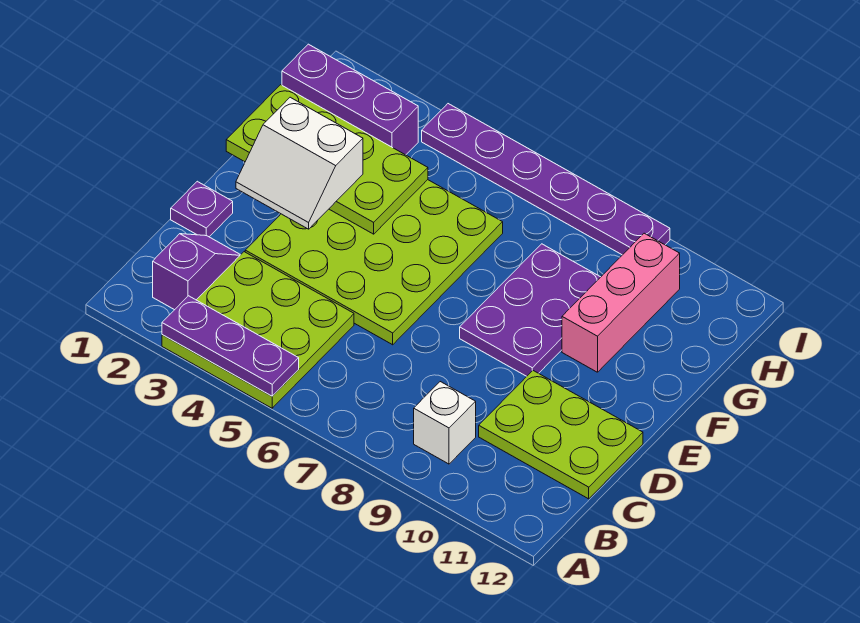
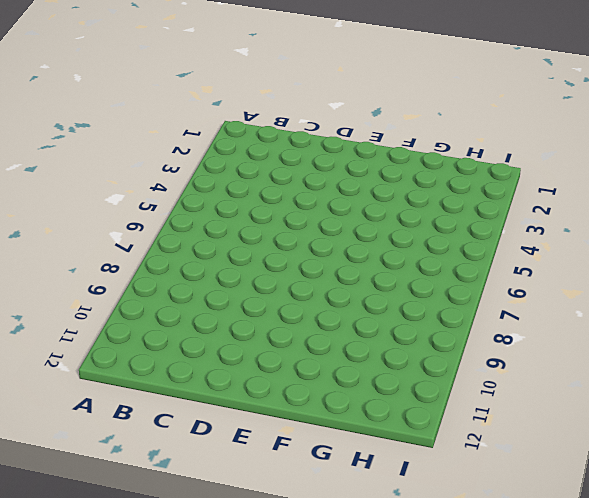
none -> lime 3x3 plate [162,252,354,408]
none -> purple 1x2 slope [153,234,240,310]
none -> white 1x1 brick [414,382,476,464]

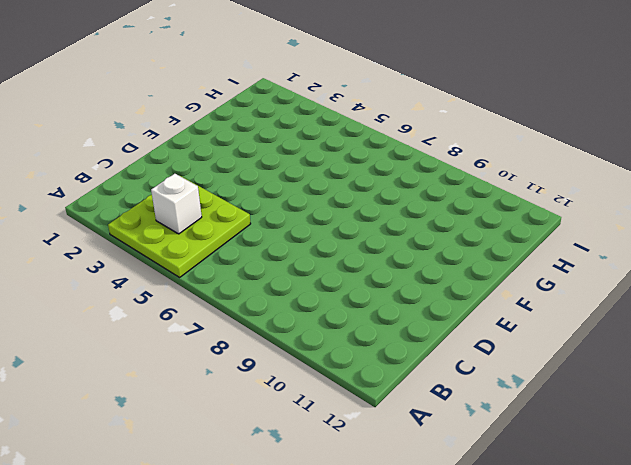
white 1x1 brick [151,174,202,234] -> white 1x1 brick moved to [414,382,476,464]
none -> purple 1x2 slope [153,234,240,310]
none -> lime 2x3 plate [479,371,643,499]
none -> purple 1x1 plate [171,181,233,237]

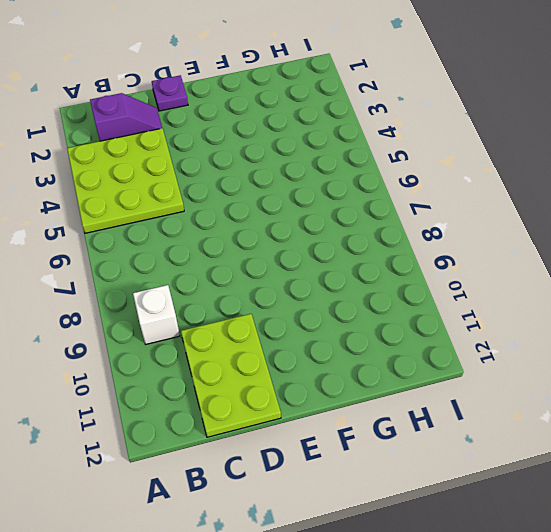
none -> lime 4x4 plate [245,180,503,345]
none -> purple 2x3 plate [460,244,600,376]
none -> pink 1x3 brick [562,233,680,372]

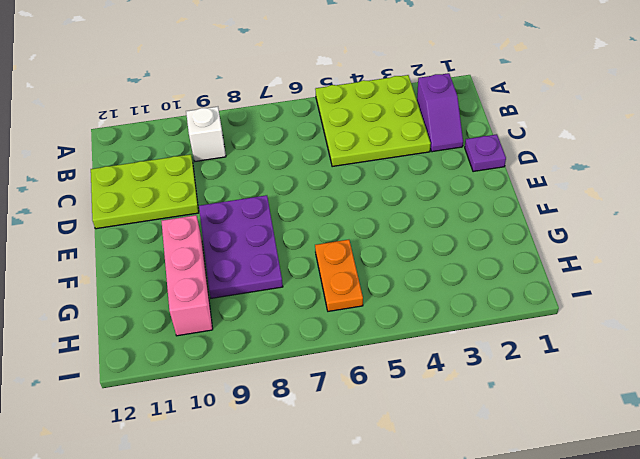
orange 1x2 plate [315,240,363,311] -> lime 4x4 plate [245,180,503,345]
none -> purple 1x3 brick [282,44,418,155]
none -> purple 1x6 plate [422,104,670,255]
none -> purple 1x3 plate [162,296,299,396]

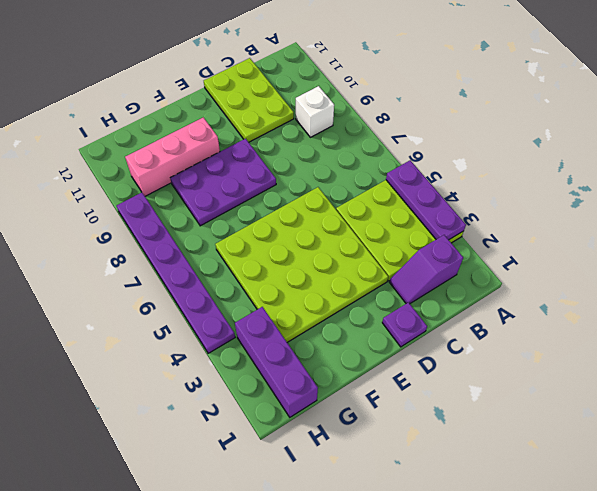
none -> lime 2x4 plate [226,85,428,234]
none -> white 2x2 slope [236,97,363,229]

